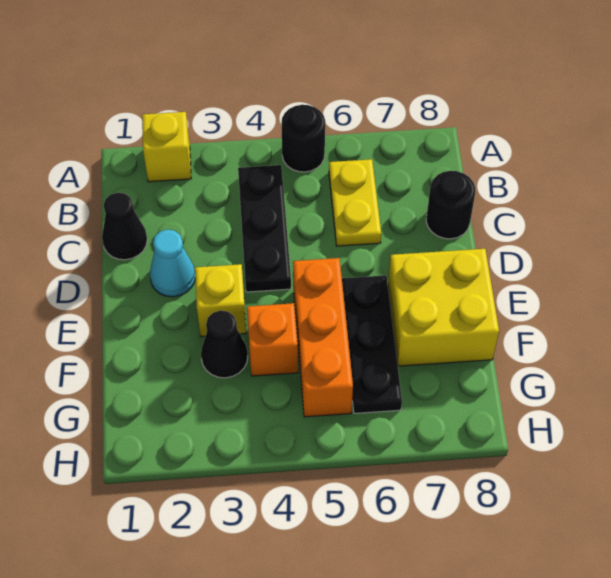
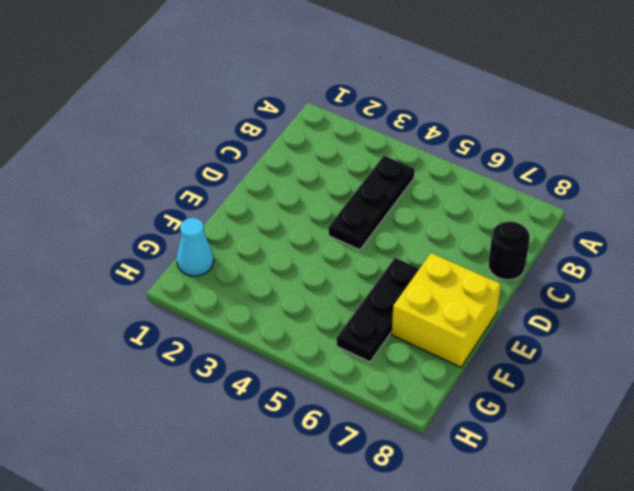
cyan 1x1 cone [177,218,214,276] -> cyan 1x1 cone moved to [150,229,195,297]
none -> yellow 1x1 brick [142,112,191,182]
none -> black 1x1 round brick [281,105,325,172]
none -> yellow 1x2 plate [329,159,381,246]

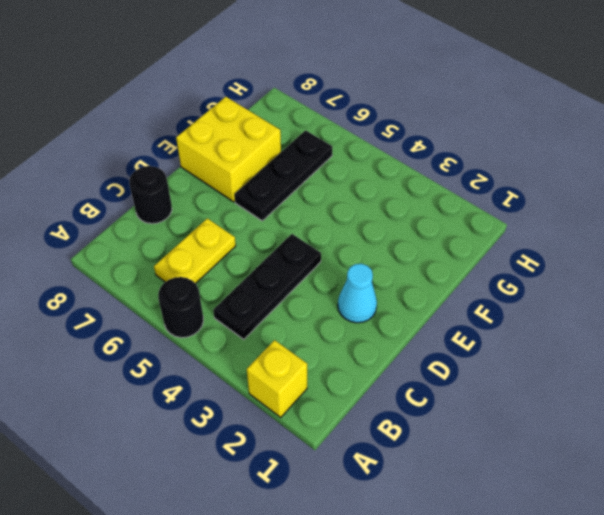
none -> black 1x1 cone [102,193,147,260]
none -> yellow 1x1 brick [195,264,246,337]
none -> orange 1x3 brick [293,258,353,417]

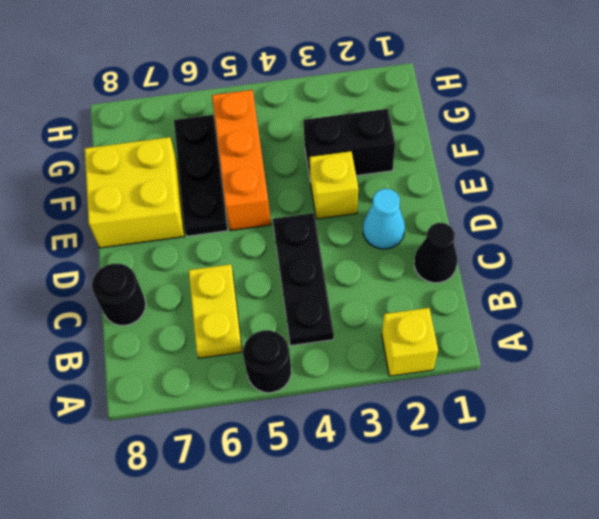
black 1x2 brick [304,109,395,177] -> black 1x1 cone [201,310,248,378]
none -> orange 1x1 brick [247,303,298,376]

